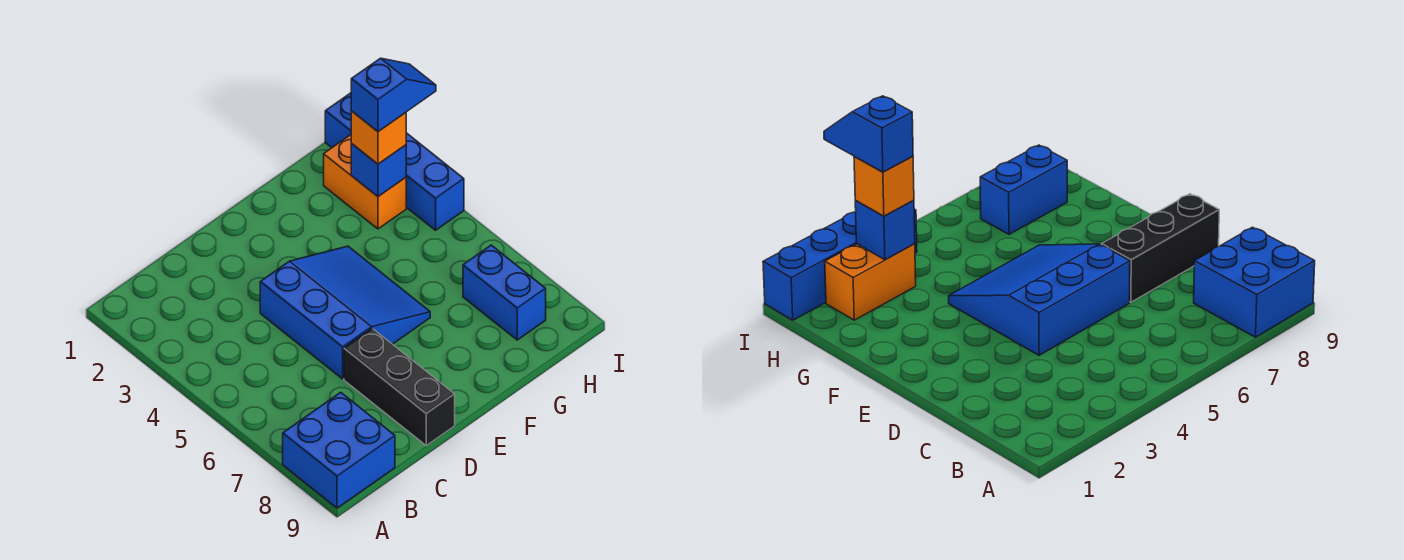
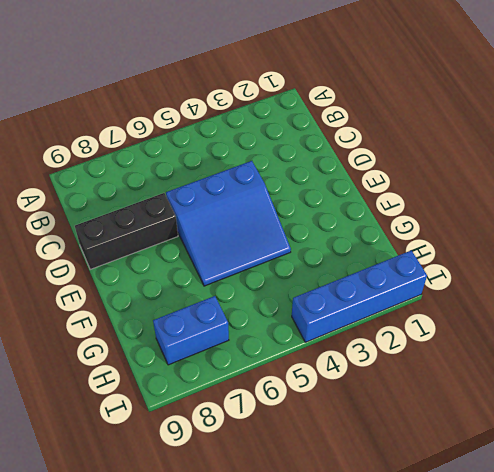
none -> blue 2x2 brick [283,392,395,508]
none -> orange 1x2 brick [324,135,406,229]

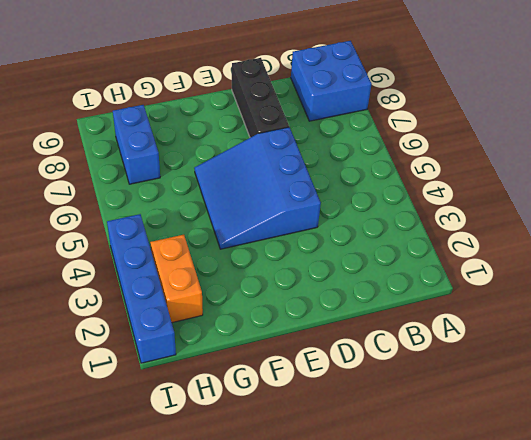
none -> blue 1x1 brick [351,143,406,196]
none -> orange 1x1 brick [351,111,406,164]

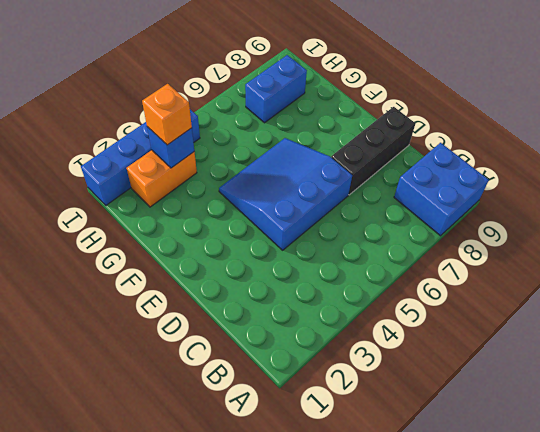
none -> blue 1x2 slope [351,58,436,132]

